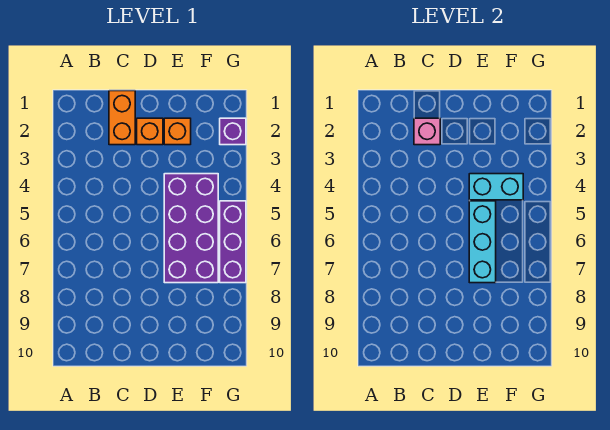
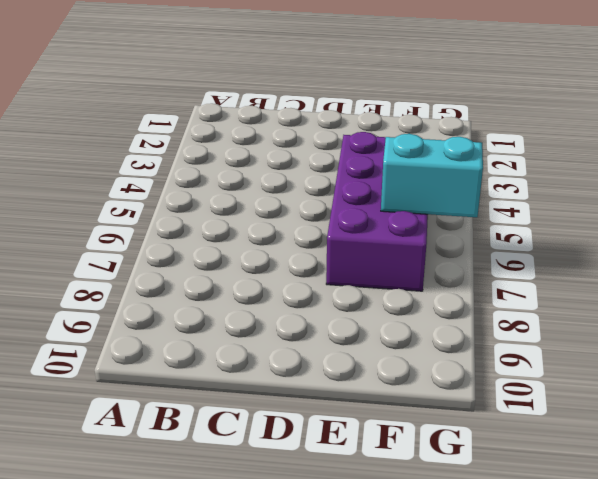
cyan 1x2 brick [381,134,483,217] -> cyan 1x2 brick moved to [469,174,523,200]
none -> orange 1x2 brick [109,91,135,145]
none -> orange 1x1 brick [137,118,163,145]

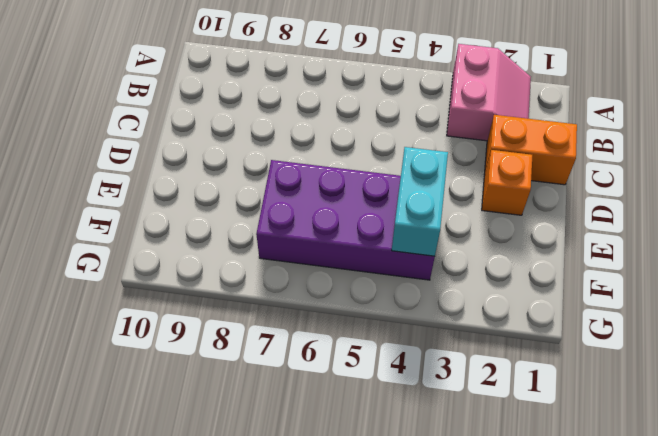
pink 2x2 slope [447,44,531,141] -> none
none -> orange 1x1 brick [164,118,191,145]
none -> purple 1x1 brick [220,118,246,145]

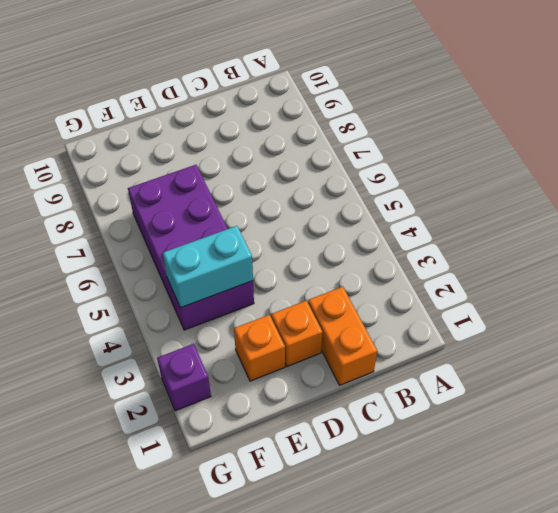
none -> purple 1x3 brick [220,201,246,283]
none -> pink 1x1 brick [414,118,440,145]

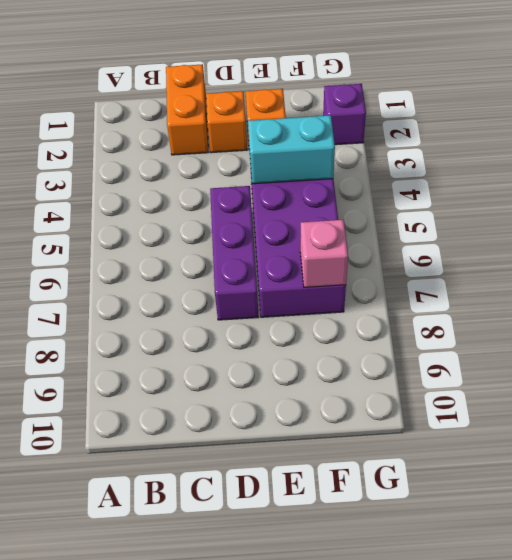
purple 1x3 brick [210,186,259,320] -> purple 1x3 brick moved to [220,201,246,283]
pink 1x1 brick [300,220,348,287] -> pink 1x1 brick moved to [414,118,440,145]
none -> cyan 1x3 brick [469,201,496,283]

